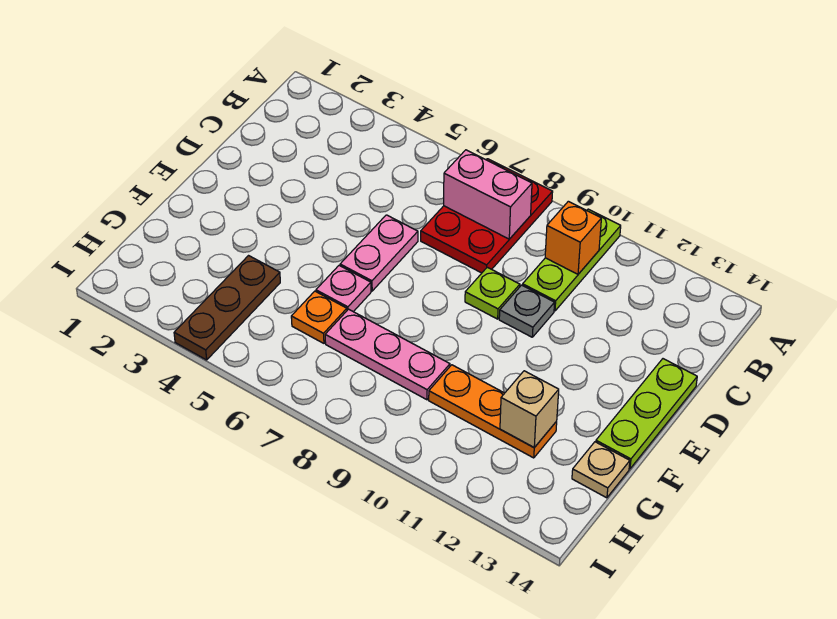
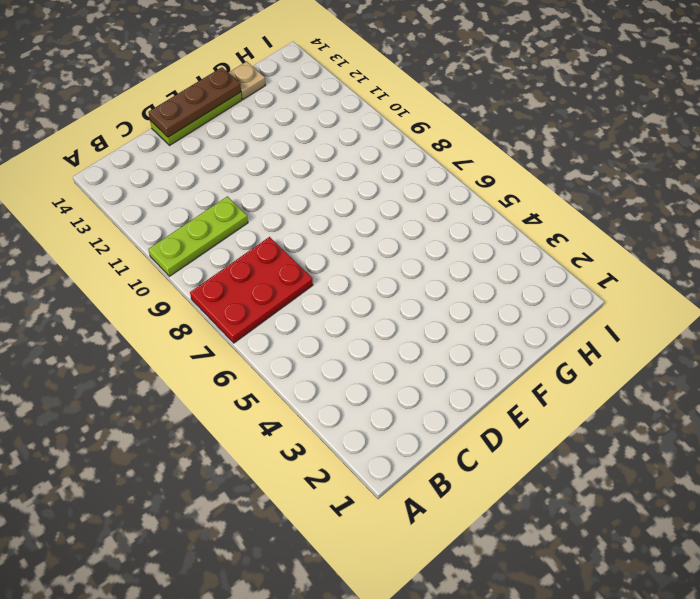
brown 1x3 plate [148,67,241,137] -> brown 1x3 plate moved to [174,256,280,360]
none -> pink 1x2 plate [340,215,418,291]
none -> lime 1x1 plate [465,267,520,319]
none -> grey 1x1 plate [499,285,555,337]

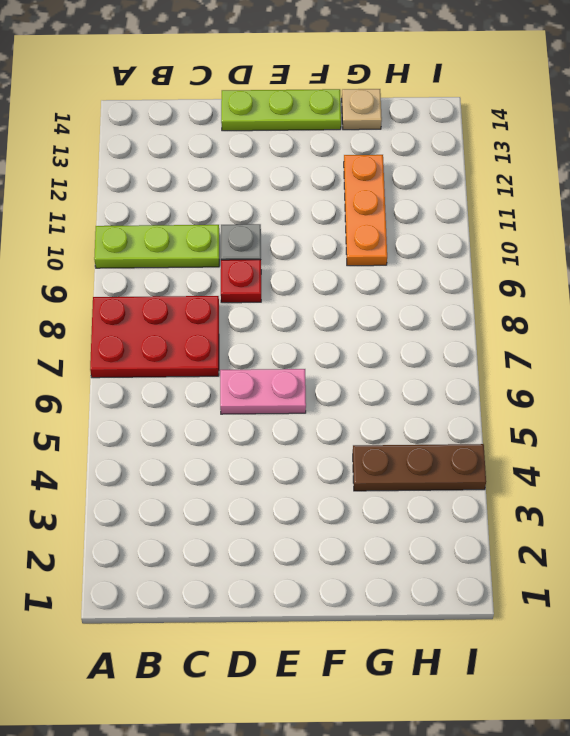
red 1x1 plate [221,260,261,303] -> lime 1x1 plate [465,267,520,319]
none -> pink 1x1 plate [316,265,371,312]
none -> orange 1x1 plate [291,291,347,343]
none -> pink 1x3 plate [325,309,450,400]

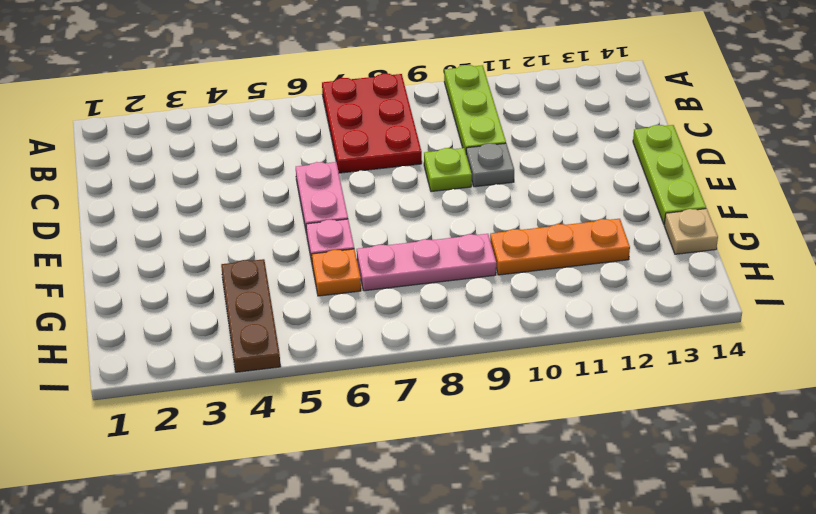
none -> pink 1x2 brick [444,150,532,239]
none -> orange 1x1 brick [545,201,601,274]
none -> tan 1x1 brick [500,371,559,447]

